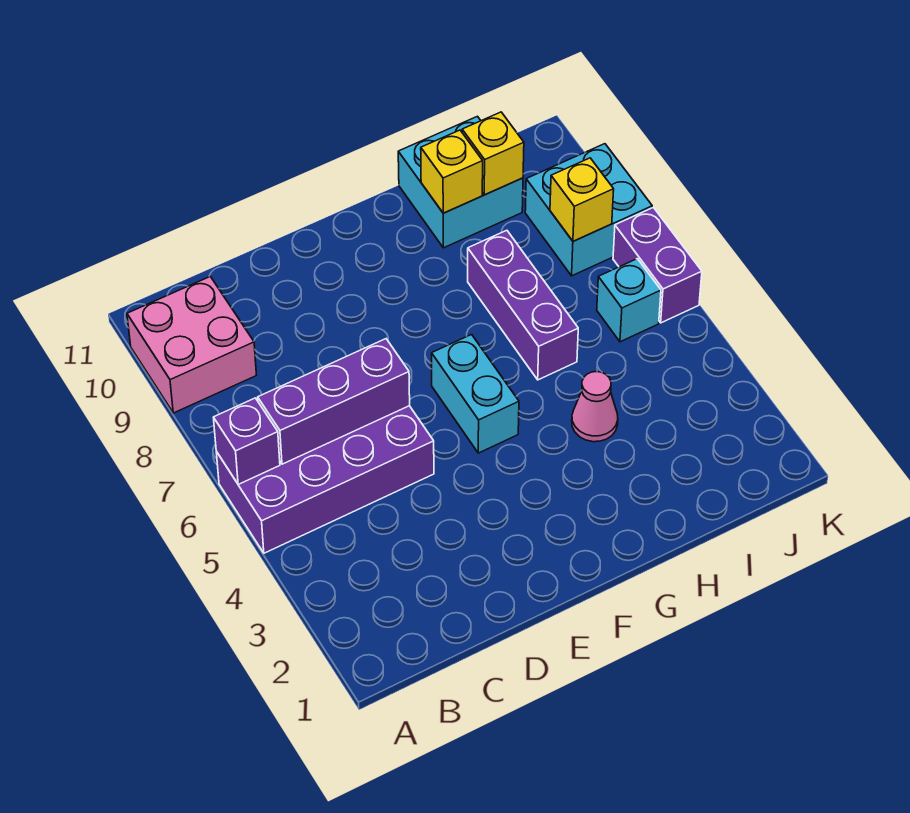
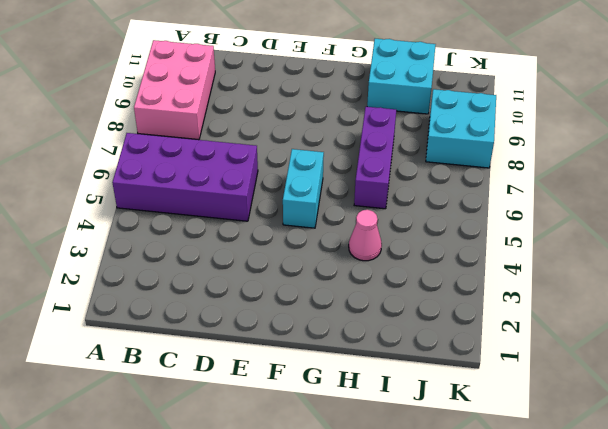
pink 2x3 brick [134,40,215,140] -> pink 2x2 brick [127,277,256,413]
none -> cyan 1x1 brick [597,259,661,342]
none -> purple 1x2 brick [613,208,702,323]
none -> purple 1x1 brick [213,398,280,484]

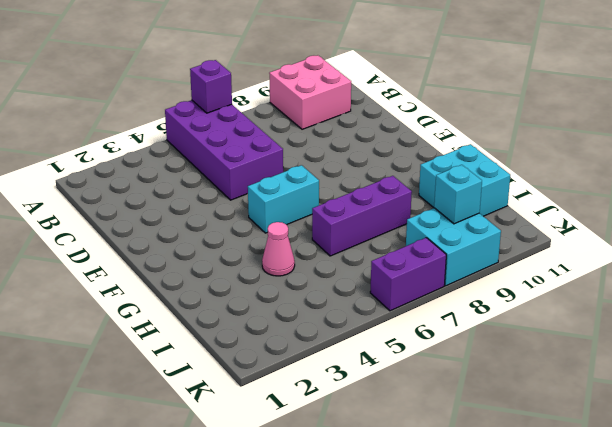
cyan 1x1 brick [434,165,482,224] -> cyan 1x1 brick moved to [597,259,661,342]
none -> purple 1x3 brick [258,339,410,464]
none -> yellow 1x1 brick [421,130,483,213]
none -> yellow 1x1 brick [462,112,524,195]

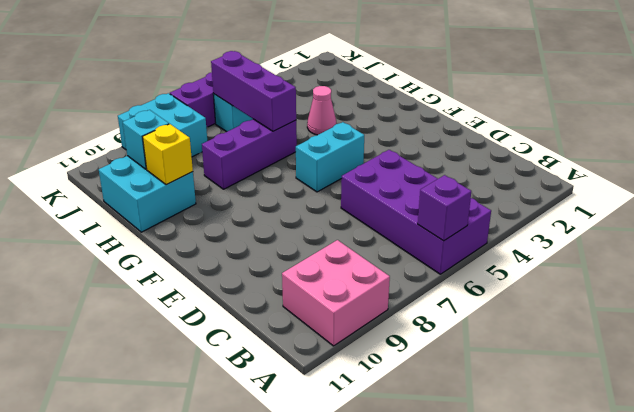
purple 1x3 brick [211,51,296,131] -> purple 1x3 brick moved to [258,339,410,464]
cyan 1x1 brick [123,110,169,169] -> yellow 1x1 brick [462,112,524,195]
none -> yellow 1x1 brick [550,158,614,241]

